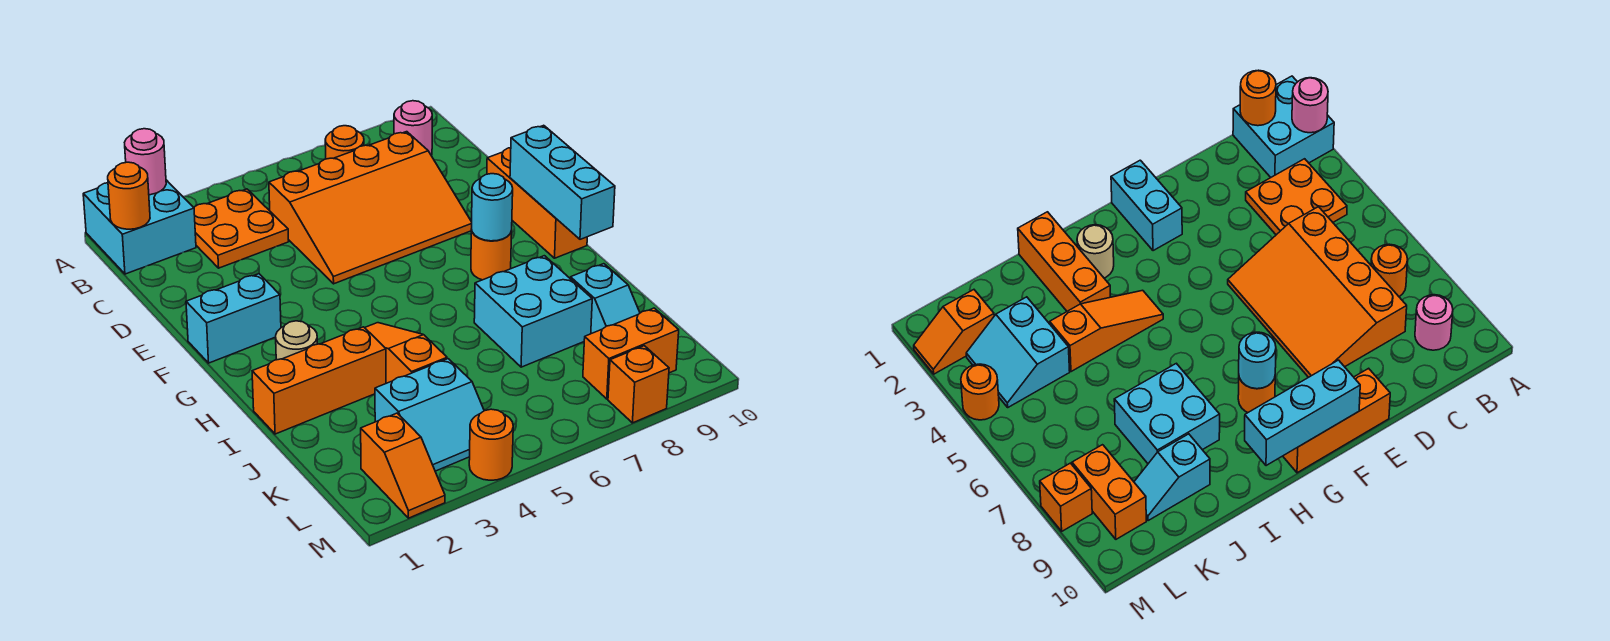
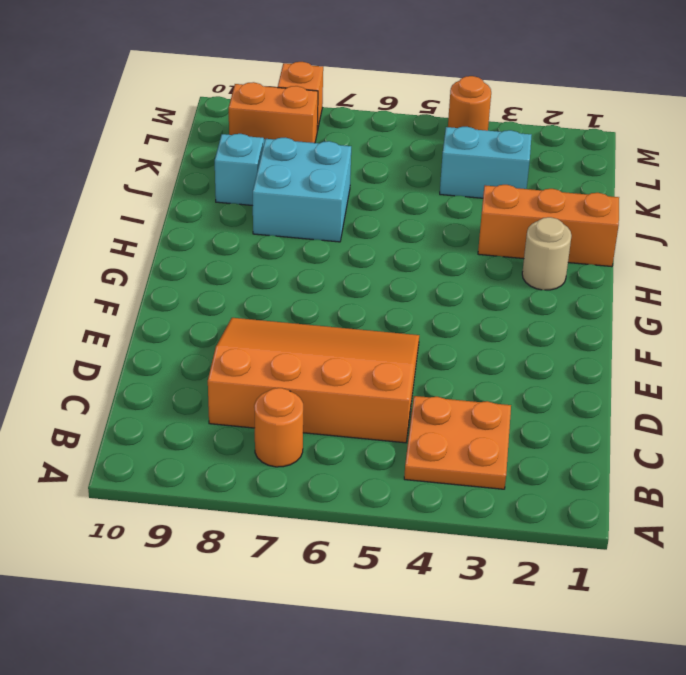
none -> cyan 2x2 brick [83,180,196,274]
none -> pink 1x1 round brick [394,101,432,156]
none -> orange 1x3 brick [487,148,587,258]

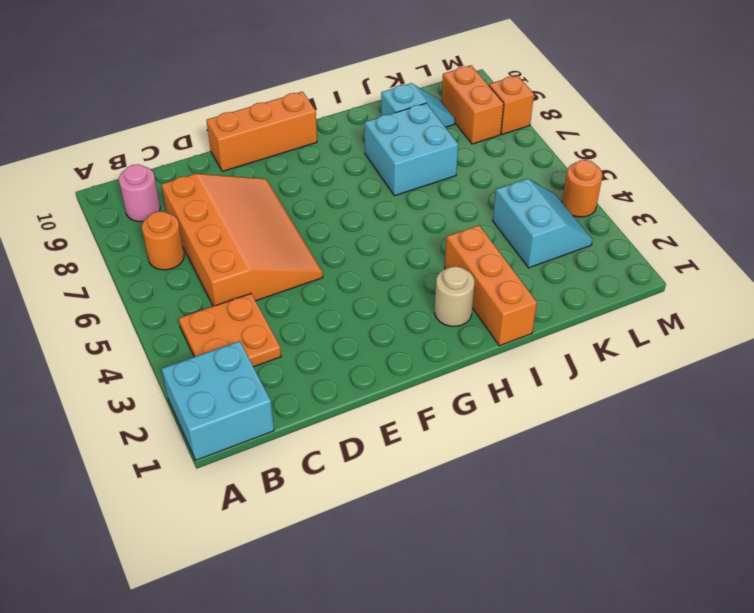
none -> cyan 1x2 brick [186,274,281,363]
none -> orange 1x1 round brick [471,229,512,280]
none -> orange 1x3 slope [365,323,447,383]

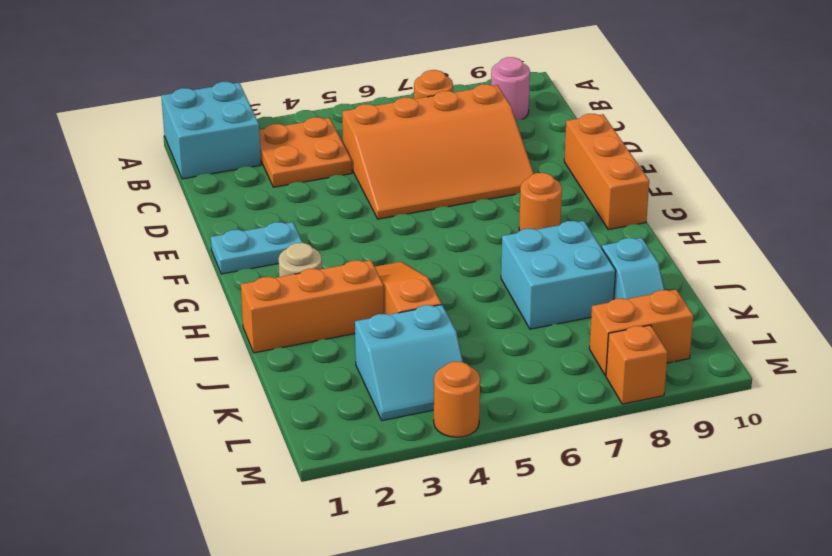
cyan 1x2 plate [211,222,303,274] -> cyan 1x2 brick [186,274,281,363]
none -> orange 1x2 slope [361,413,445,518]
none -> pink 1x1 round brick [125,129,166,195]
none -> orange 1x1 round brick [108,162,150,229]

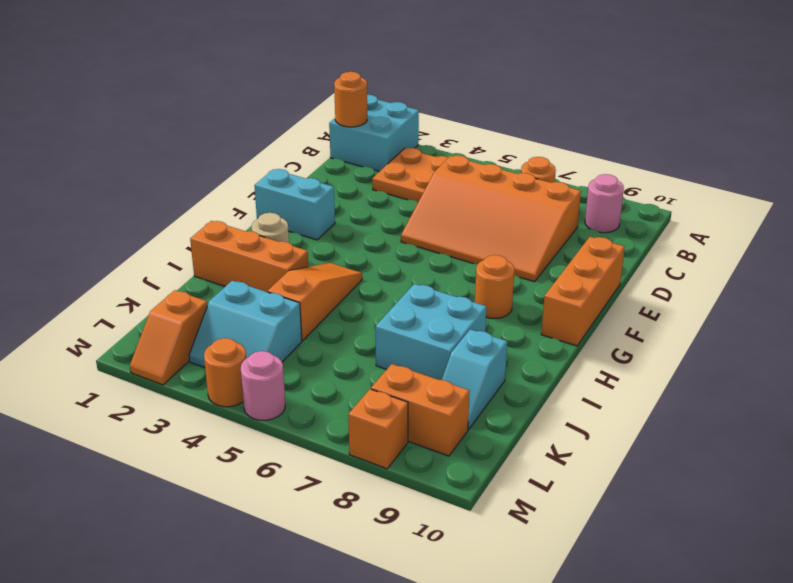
pink 1x1 round brick [241,351,285,420] -> pink 1x1 round brick moved to [125,129,166,195]
none -> cyan 1x3 brick [510,125,615,239]
none -> cyan 1x1 round brick [472,174,513,241]

